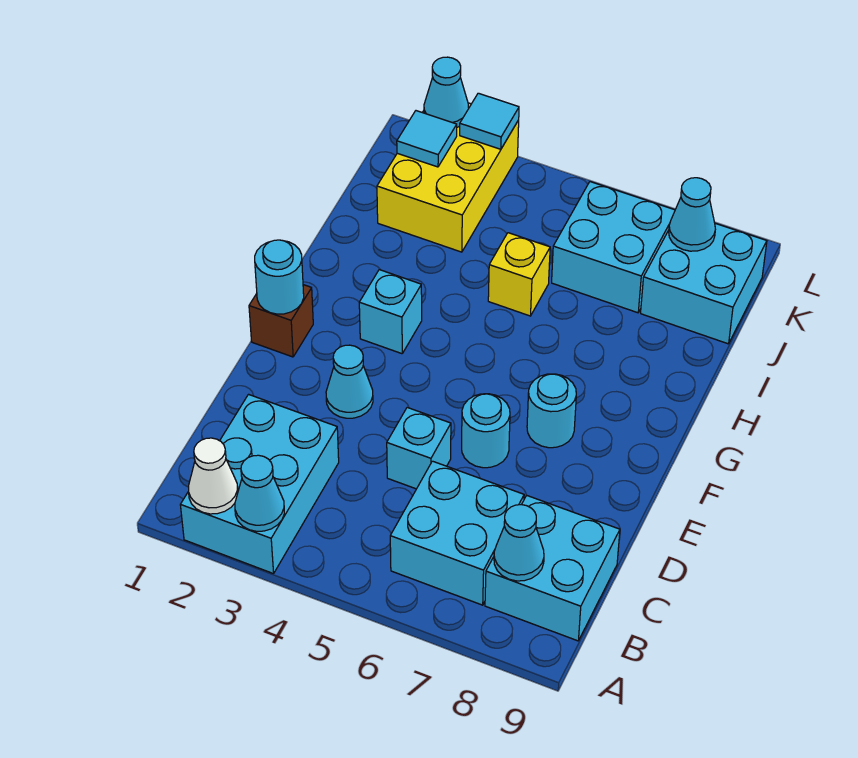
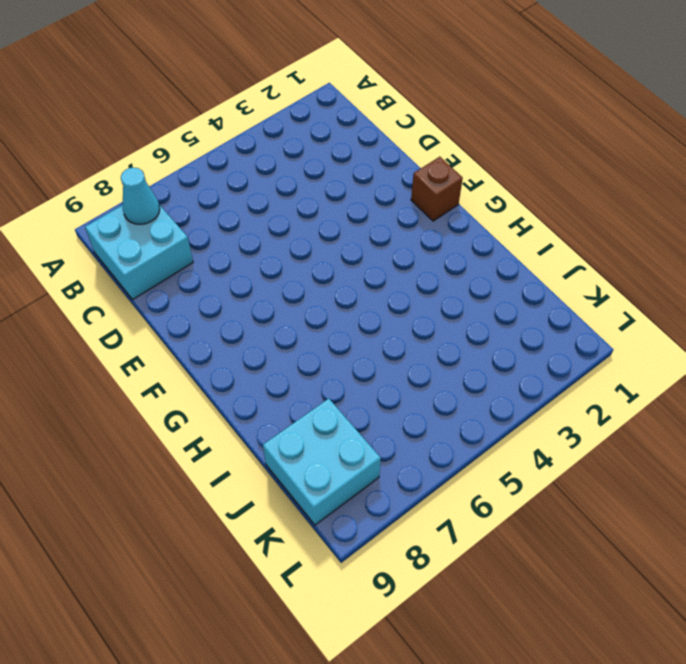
none -> cyan 2x3 brick [180,394,339,574]
none -> cyan 2x2 brick [390,461,524,605]
none -> cyan 1x1 brick [387,408,451,489]

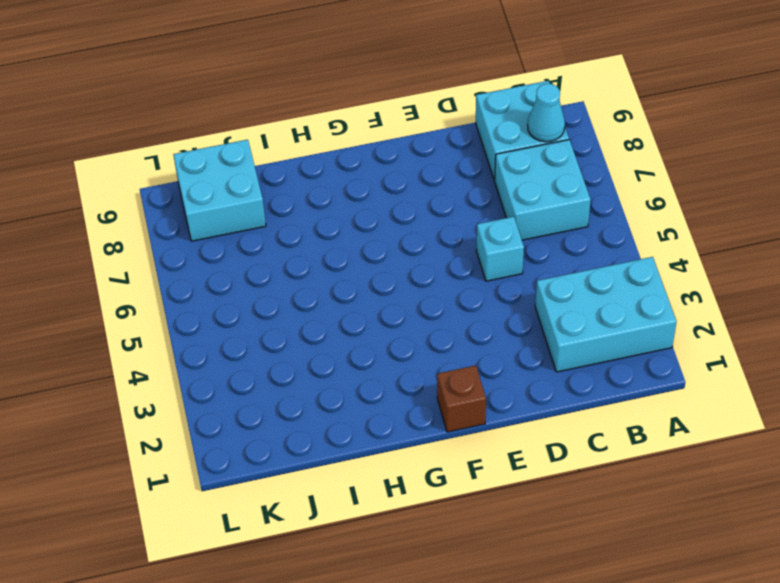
none -> cyan 1x1 cone [326,345,373,418]
none -> cyan 1x1 round brick [462,394,510,468]
none -> cyan 1x1 round brick [527,374,576,448]

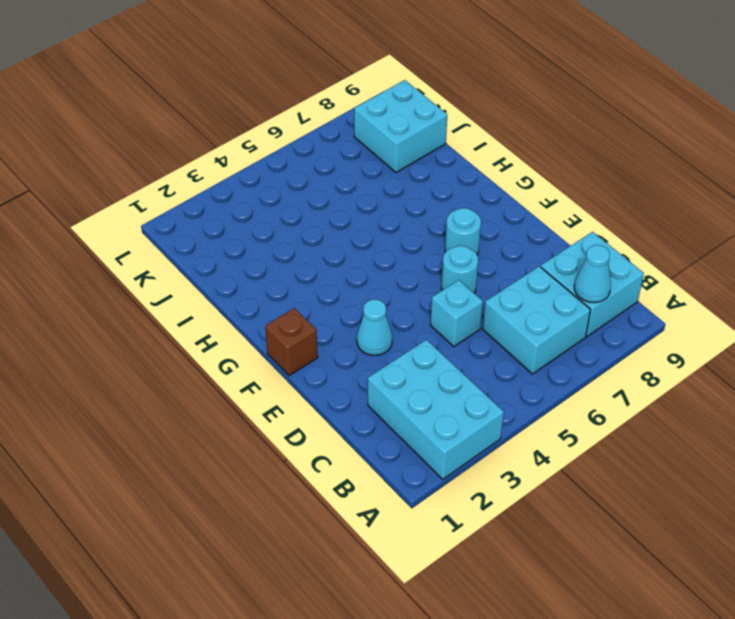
none -> cyan 1x1 brick [359,270,422,354]
none -> yellow 1x1 brick [488,233,550,316]
none -> yellow 2x3 brick [377,103,519,252]

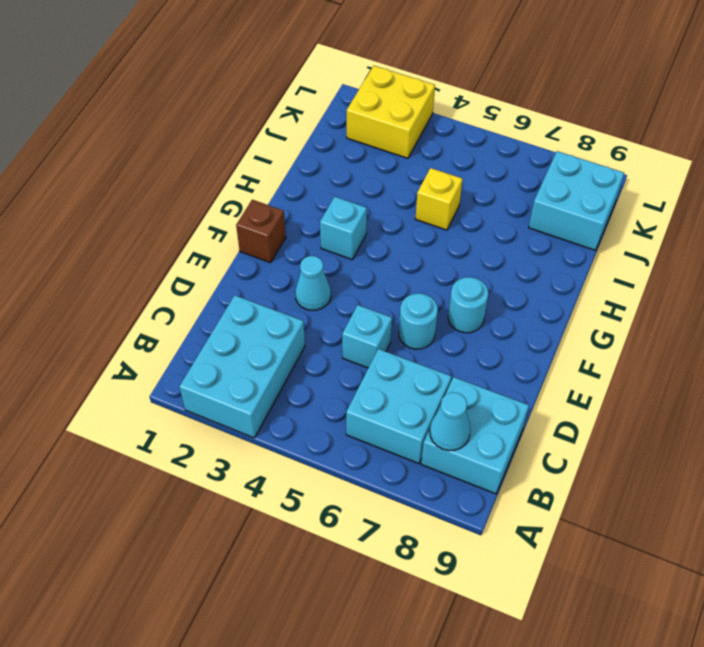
yellow 2x2 brick [347,66,435,158] -> yellow 2x3 brick [377,103,519,252]
none -> cyan 2x2 brick [552,182,675,313]
none -> white 1x1 cone [189,438,238,514]
none -> cyan 1x1 cone [235,455,284,531]

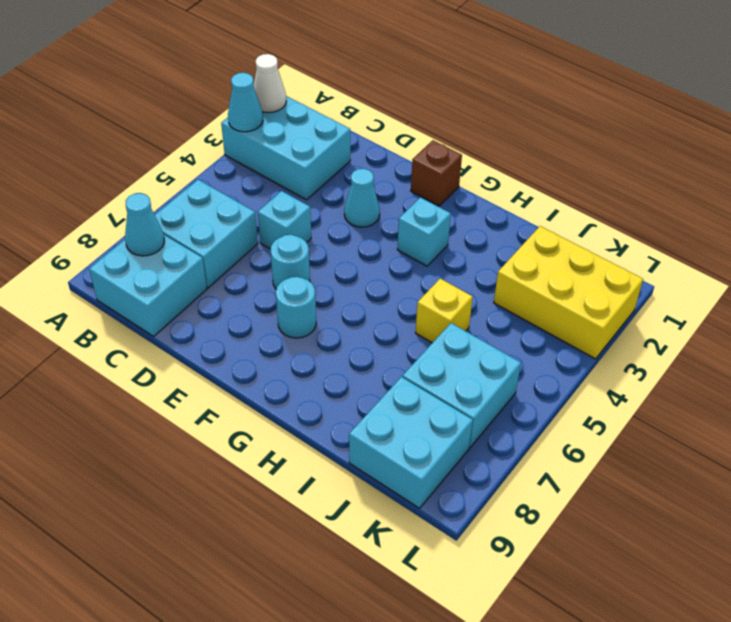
none -> cyan 1x1 round brick [255,240,304,314]
none -> cyan 1x1 tile [397,111,457,167]
none -> cyan 1x1 cone [669,178,715,251]

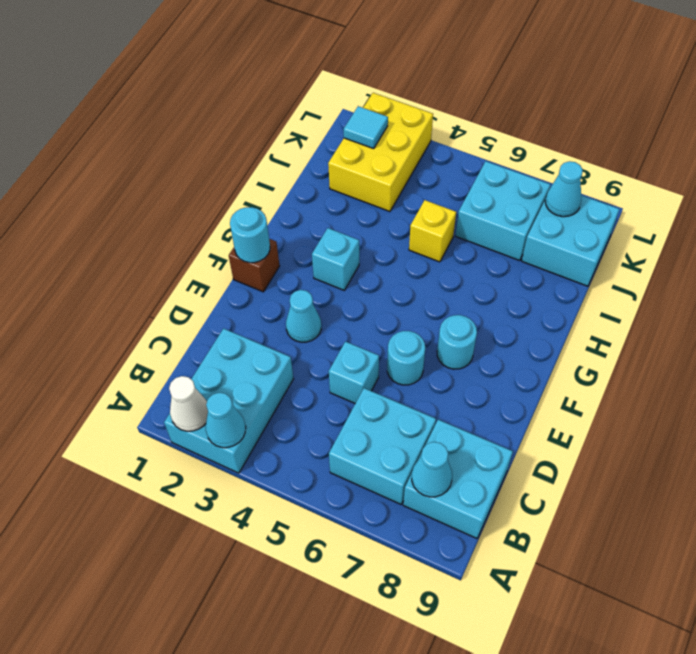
none -> cyan 1x1 cone [424,57,469,127]
none -> cyan 1x1 tile [460,93,519,149]

